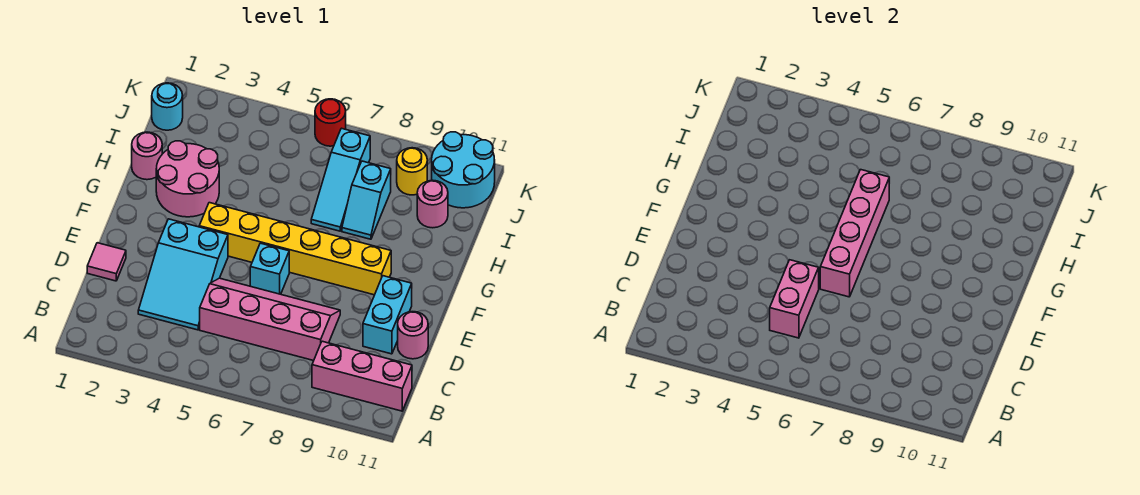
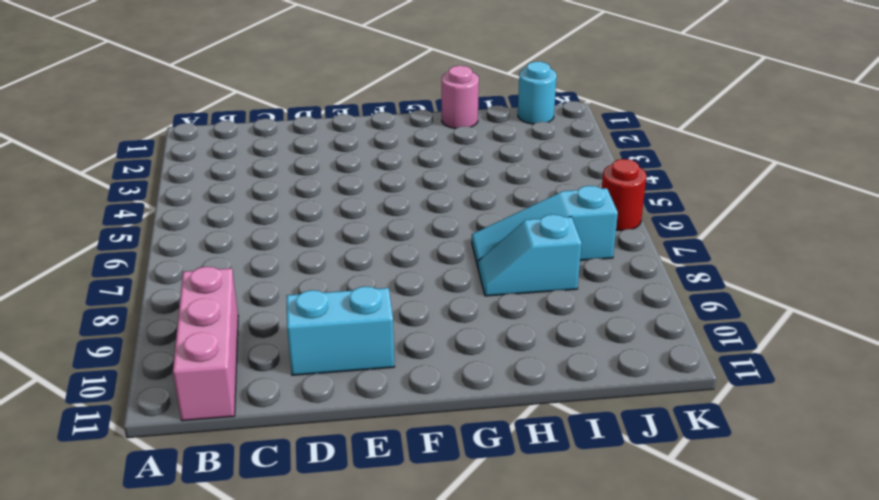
none -> cyan 2x3 slope [138,219,228,330]
none -> pink 2x4 slope [200,278,340,361]
none -> pink 1x1 tile [87,243,126,281]

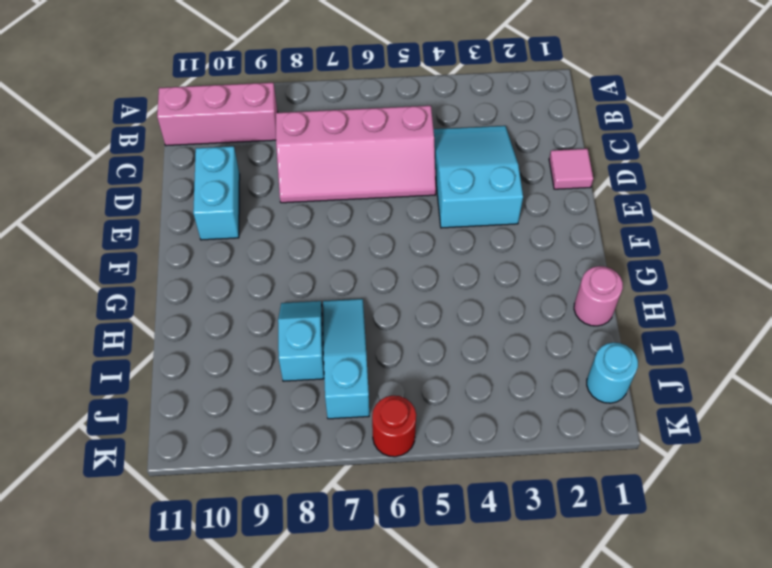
none -> pink 1x1 round brick [398,312,428,359]
none -> cyan 1x1 brick [250,243,289,294]
none -> yellow 1x6 brick [199,203,391,295]

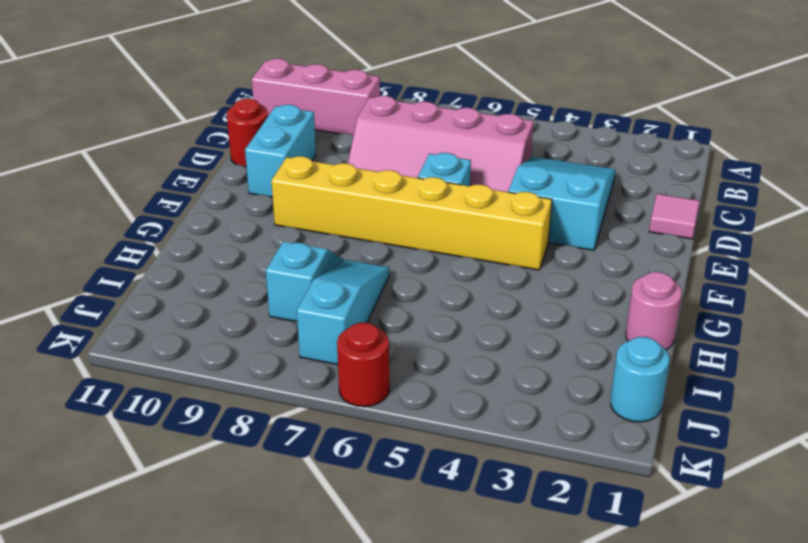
red 1x1 round brick [227,99,268,167] -> pink 1x1 round brick [398,312,428,359]
none -> pink 2x2 round brick [156,141,219,217]
none -> pink 1x1 round brick [417,180,448,228]
none -> yellow 1x1 round brick [397,148,427,195]

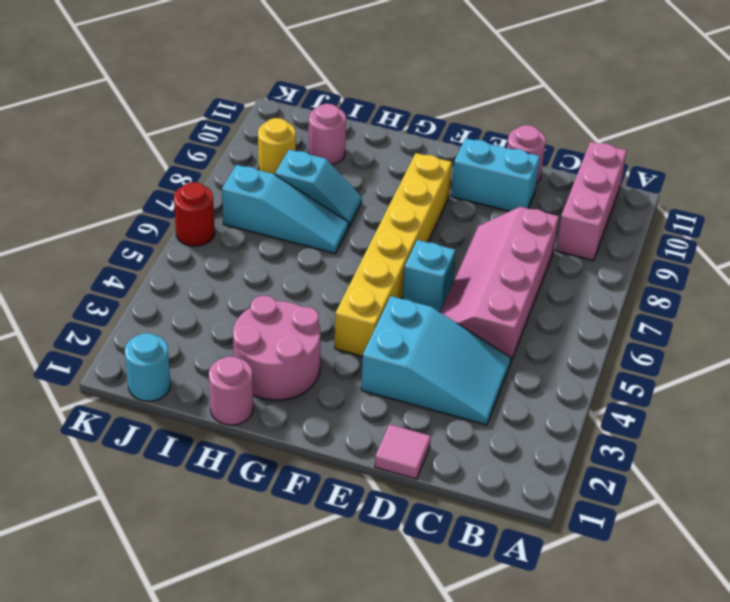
none -> cyan 2x2 round brick [432,132,495,208]
none -> pink 1x2 brick [770,260,819,338]
none -> pink 1x4 brick [820,170,889,297]

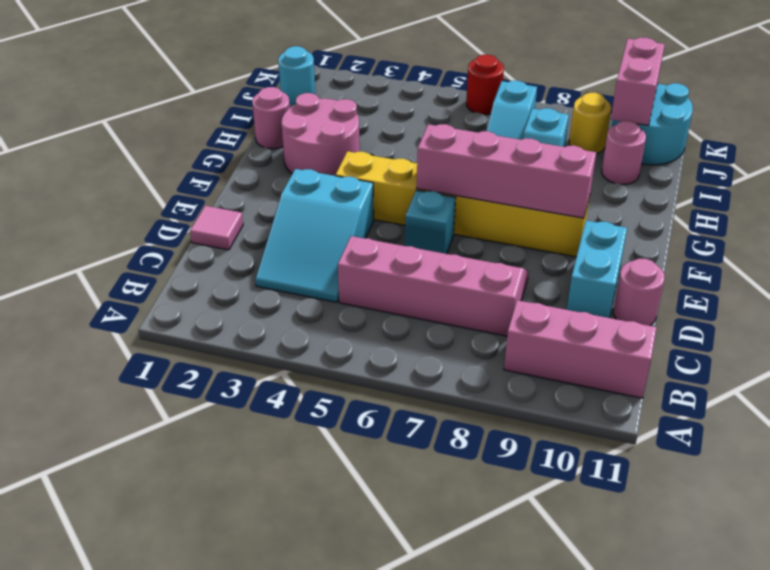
pink 1x4 brick [417,124,596,218] -> pink 1x4 brick turned to [820,170,889,297]
pink 1x2 brick [611,37,665,126] -> pink 1x2 brick moved to [770,260,819,338]

